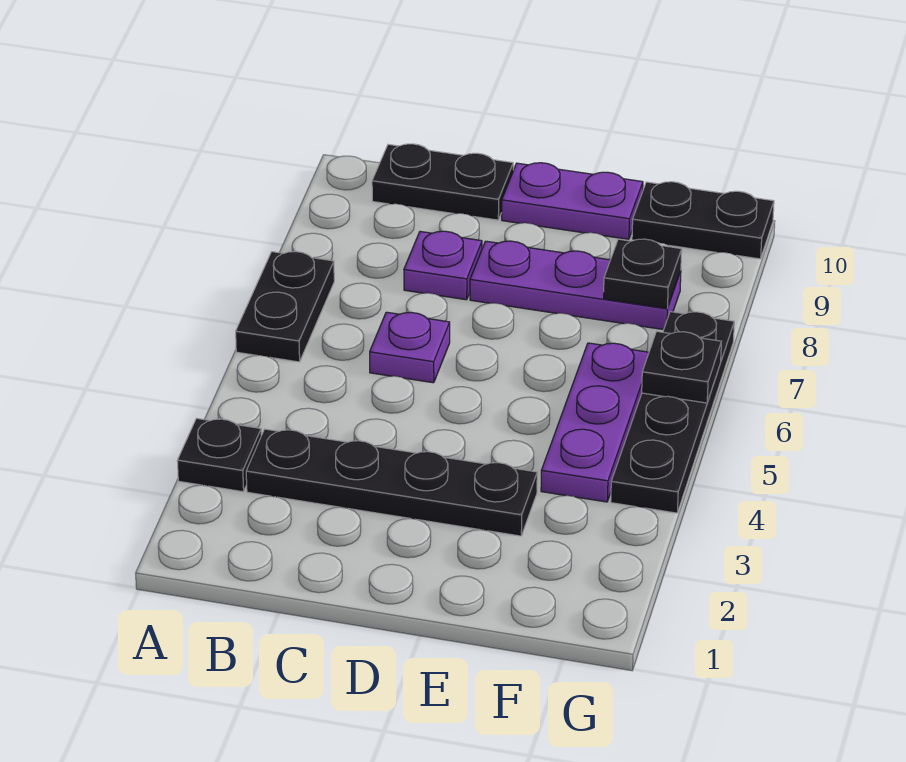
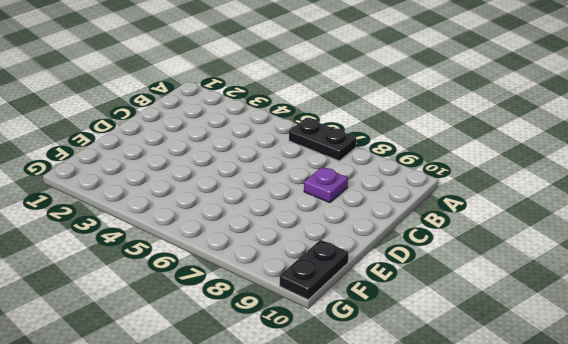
none -> black 1x1 plate [177,418,261,492]
none -> black 1x4 plate [246,429,537,536]
none -> black 1x2 plate [372,144,513,220]

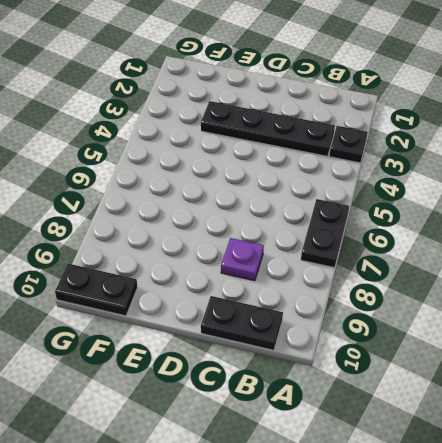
none -> purple 1x1 plate [370,312,450,383]
none -> purple 1x3 plate [470,241,681,330]
none -> purple 1x2 plate [502,163,643,239]

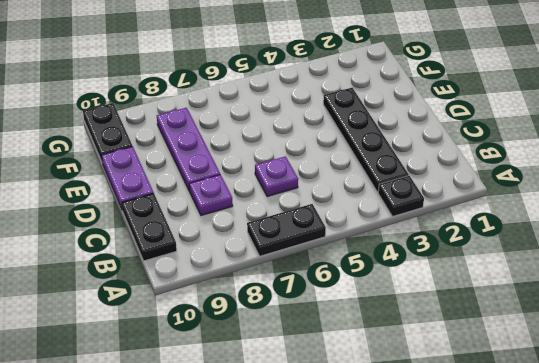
none -> purple 1x3 plate [541,343,649,502]
none -> black 1x4 plate [611,312,734,513]
none -> black 1x1 plate [604,239,682,308]

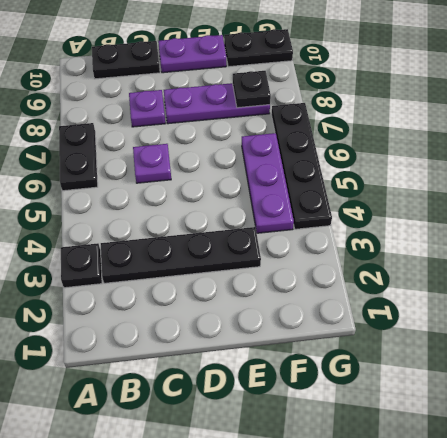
none -> black 1x1 plate [642,331,721,403]

